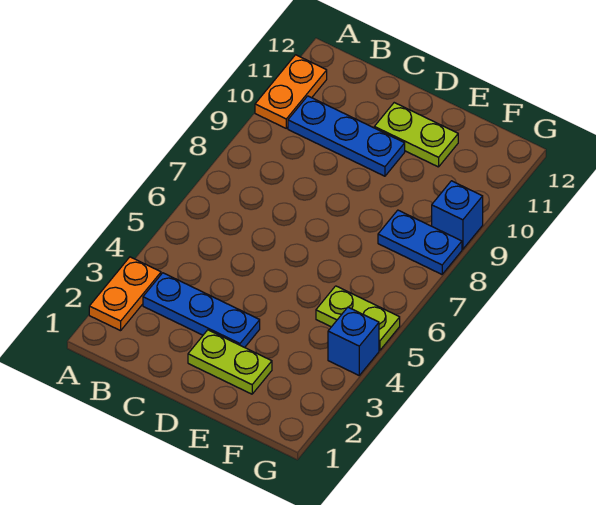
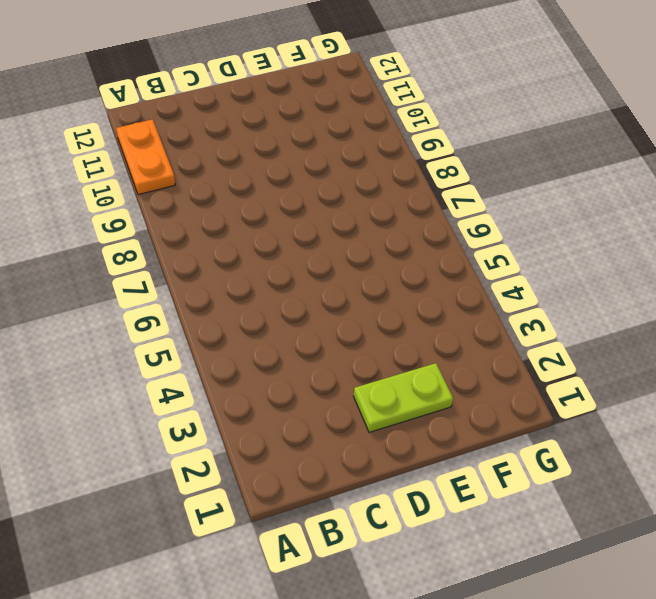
none -> orange 1x2 plate [89,257,161,331]
none -> blue 1x3 plate [143,273,260,348]

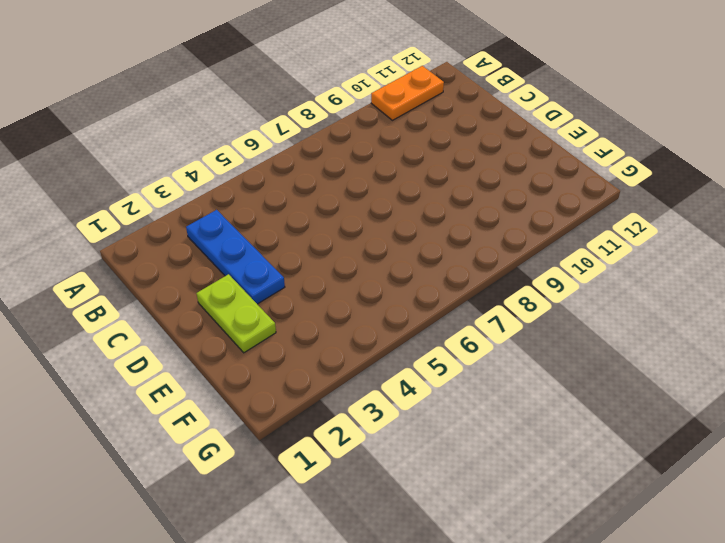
none -> orange 1x2 plate [89,257,161,331]
none -> blue 1x3 plate [288,96,405,176]

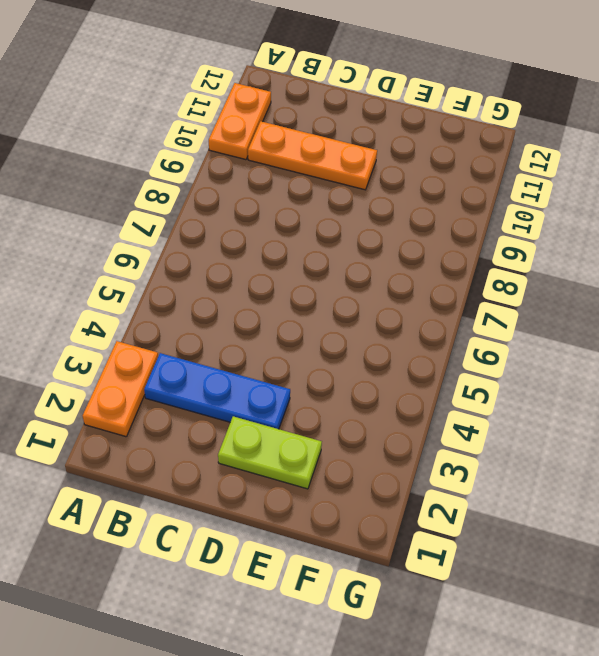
orange 1x3 plate [248,121,377,190] -> blue 1x3 plate [288,96,405,176]
none -> lime 1x2 plate [374,103,458,167]
none -> lime 1x2 plate [316,286,400,350]

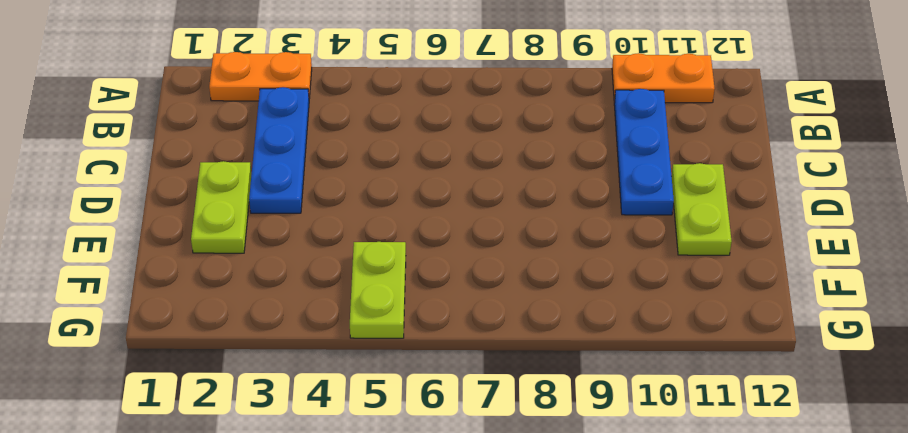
none -> blue 1x2 plate [378,210,462,274]
none -> blue 1x1 brick [328,307,379,375]

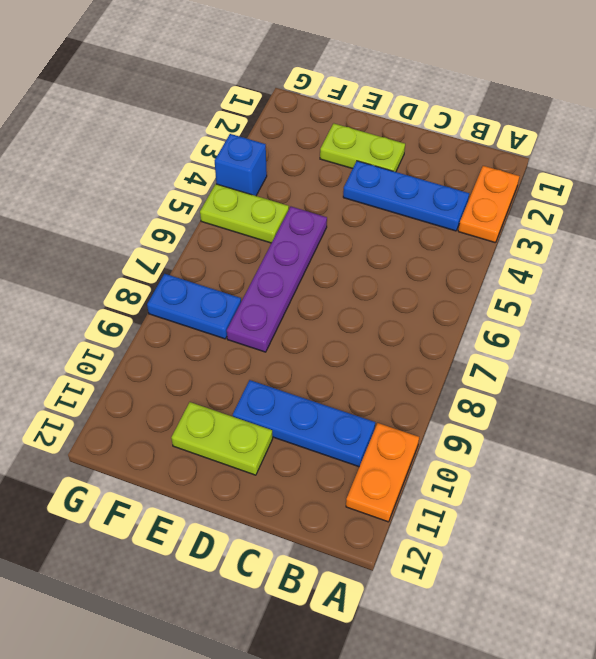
purple 1x4 plate [227,207,327,352] -> none
none -> blue 1x1 brick [432,181,483,249]

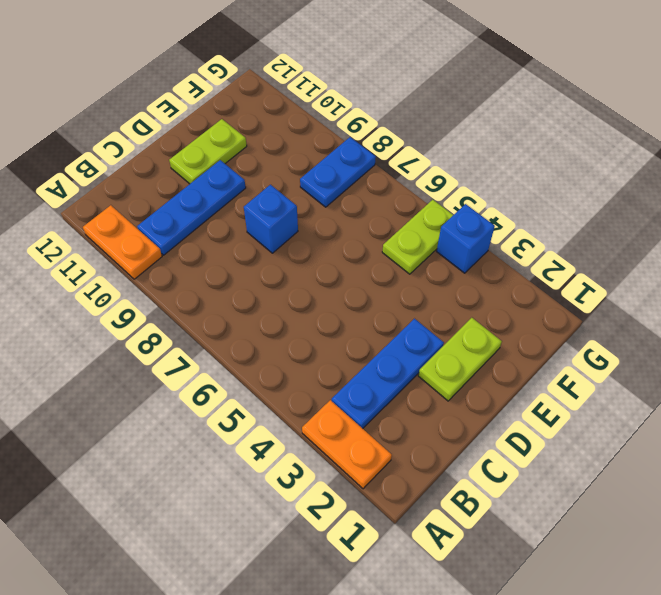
blue 1x1 brick [244,185,298,253] -> blue 1x1 brick moved to [432,181,483,249]

